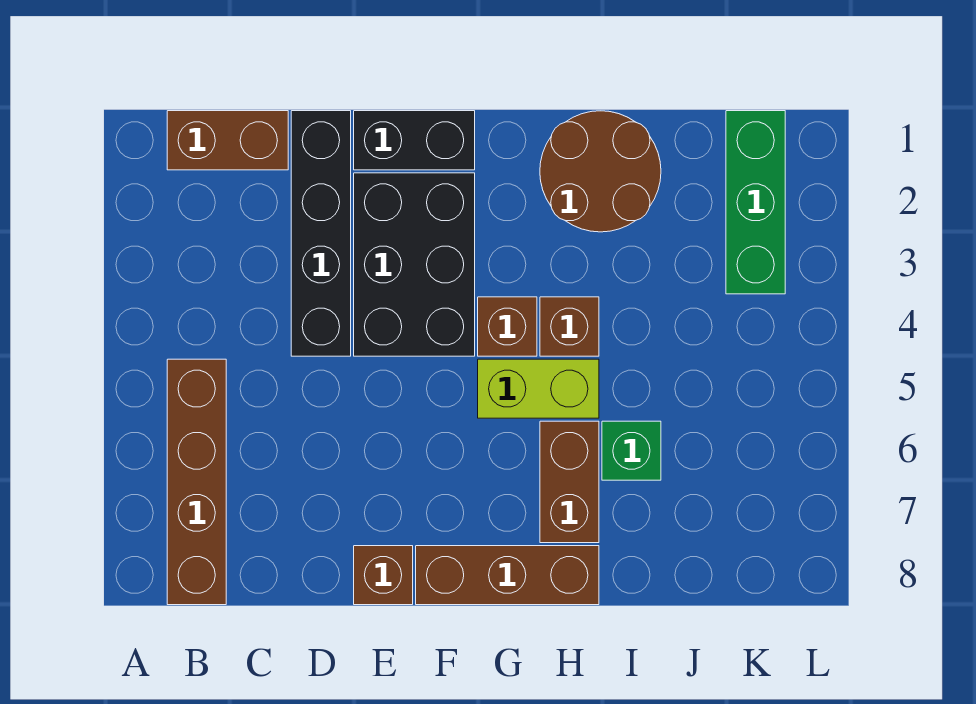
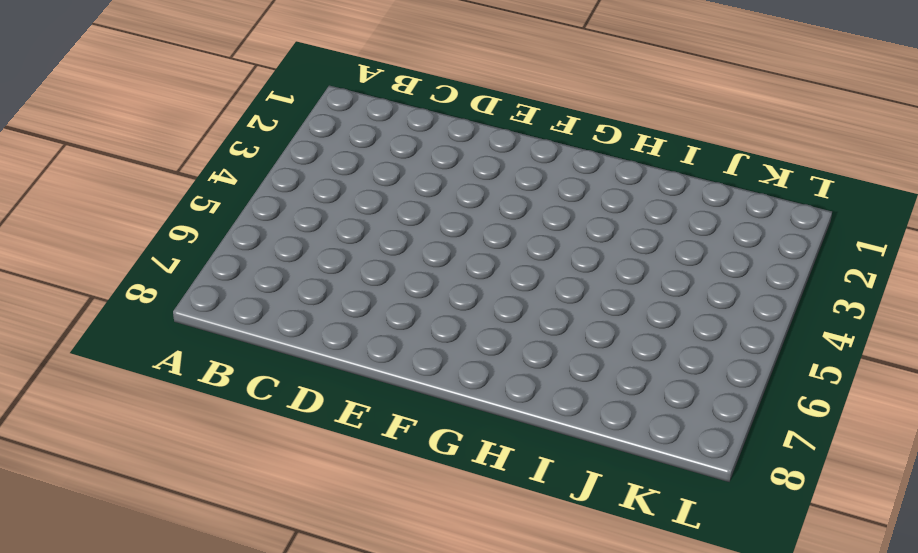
none -> brown 1x2 brick [167,111,288,170]
none -> brown 1x4 brick [167,359,226,605]
none -> black 1x4 brick [291,111,351,356]

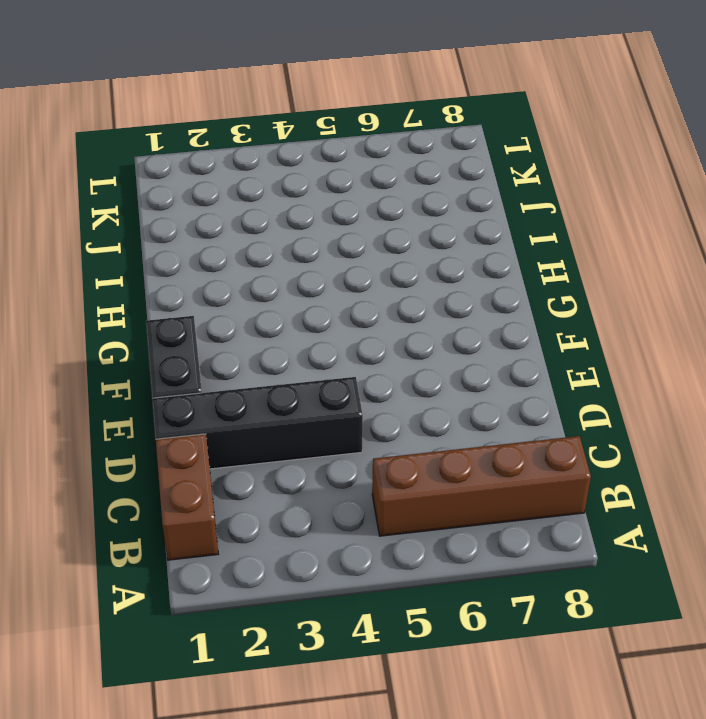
none -> black 2x3 brick [354,173,475,356]
none -> brown 1x1 brick [354,546,413,605]
none -> brown 1x3 brick [416,546,599,605]

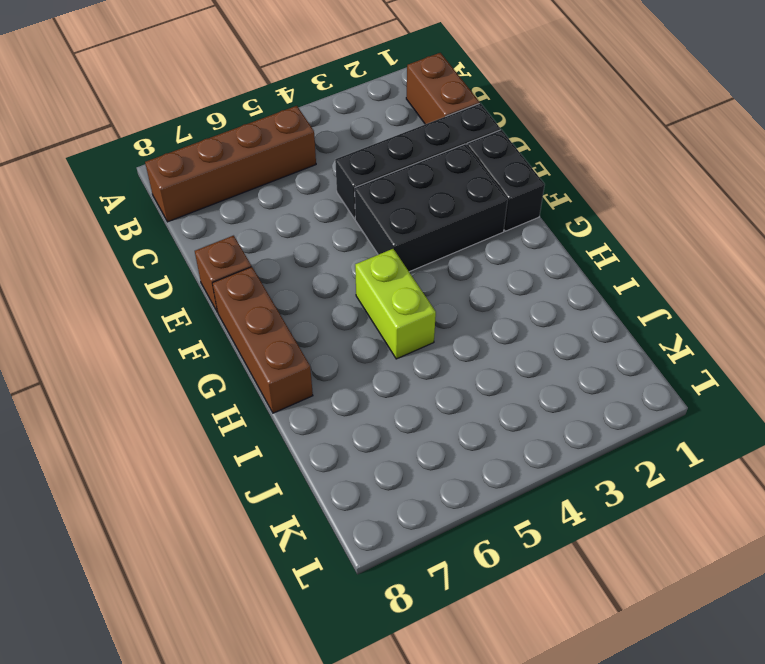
none -> brown 1x1 brick [478,297,537,356]
none -> brown 2x2 round brick [540,111,661,232]
none -> brown 1x1 brick [540,297,599,356]

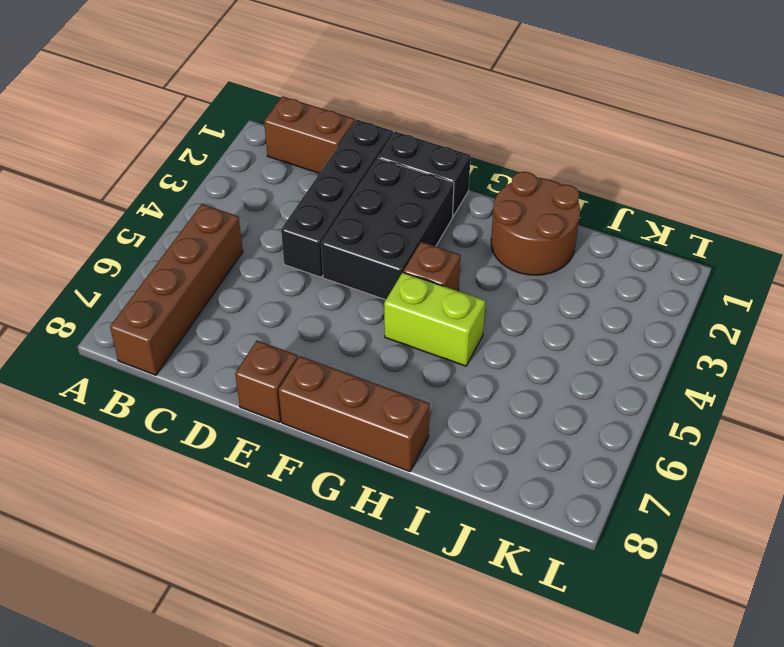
none -> brown 1x1 brick [540,297,599,356]
none -> brown 1x2 brick [540,421,599,543]
none -> green 1x1 brick [602,421,661,480]

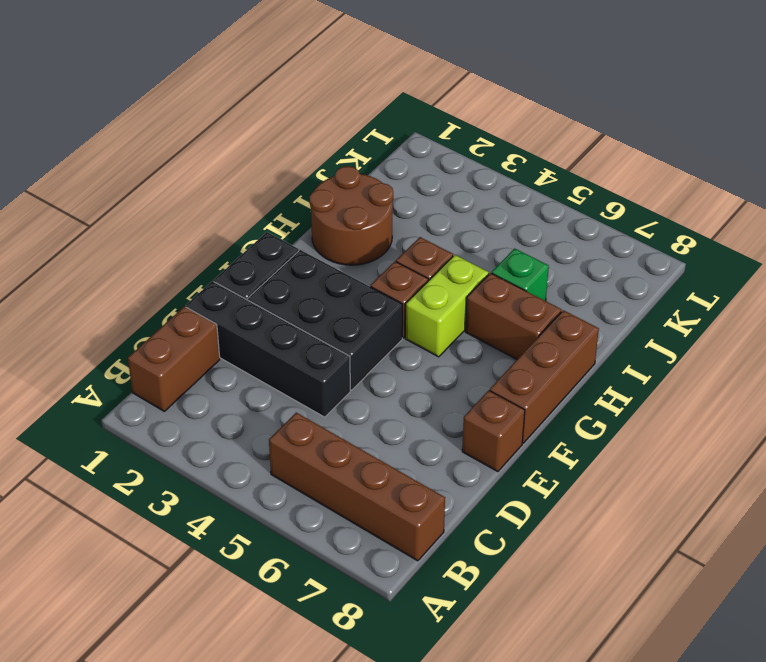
none -> green 1x3 brick [726,111,785,294]

